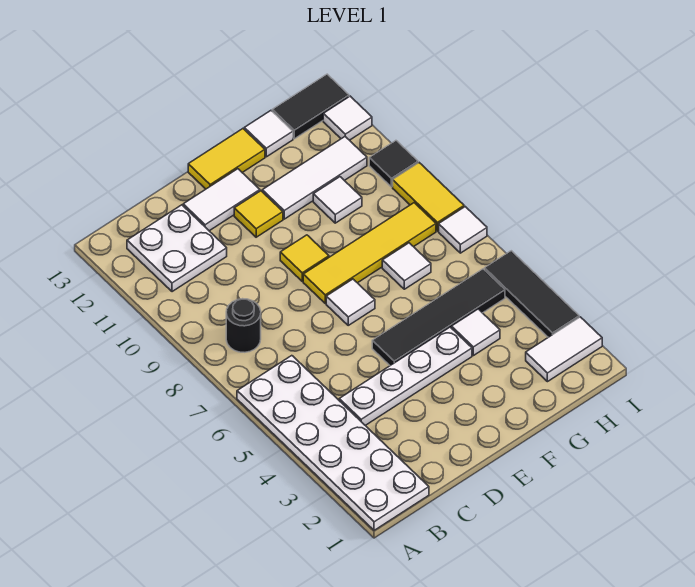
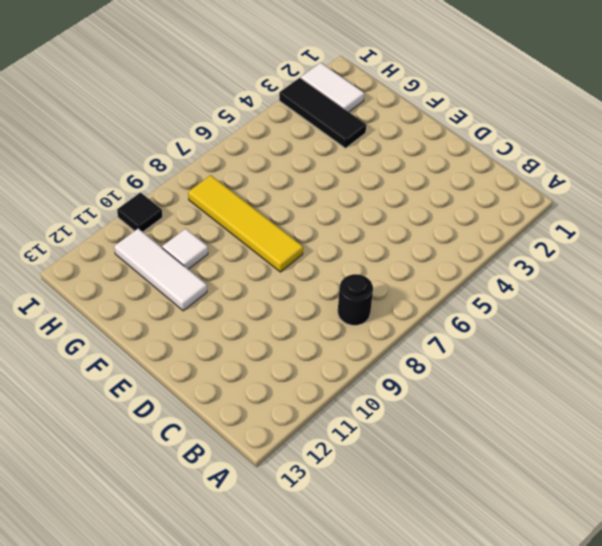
black 1x3 tile [279,78,366,148] -> black 1x3 tile turned to [485,251,579,337]
none -> white 2x6 plate [237,356,429,530]
none -> white 2x2 plate [127,205,227,292]
none -> white 1x4 plate [339,327,472,426]

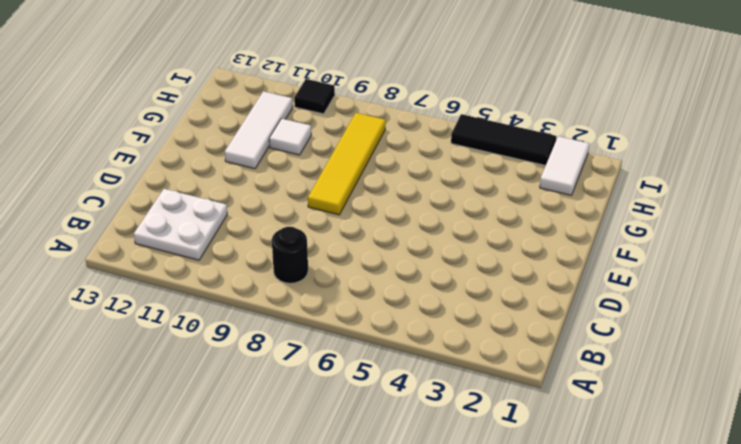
none -> white 2x6 plate [237,356,429,530]
none -> white 1x4 plate [339,327,472,426]
none -> white 1x2 tile [183,169,260,231]

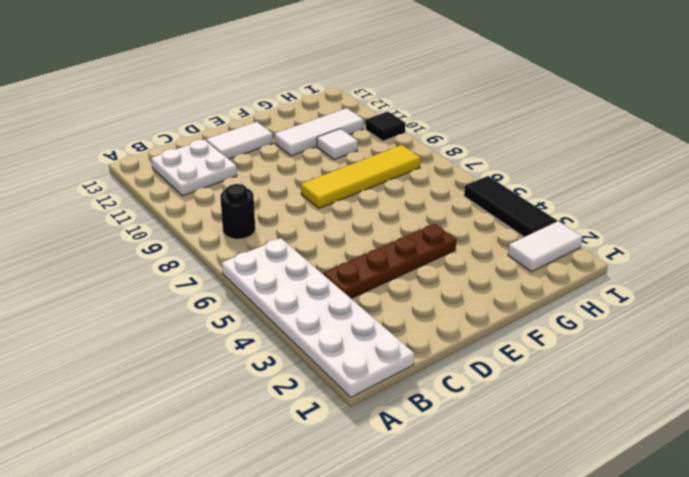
brown 1x4 plate [323,224,457,298] -> white 1x4 plate [339,327,472,426]
none -> black 1x4 tile [372,269,505,365]
none -> white 1x1 tile [326,279,375,325]
none -> yellow 1x1 tile [280,235,329,281]

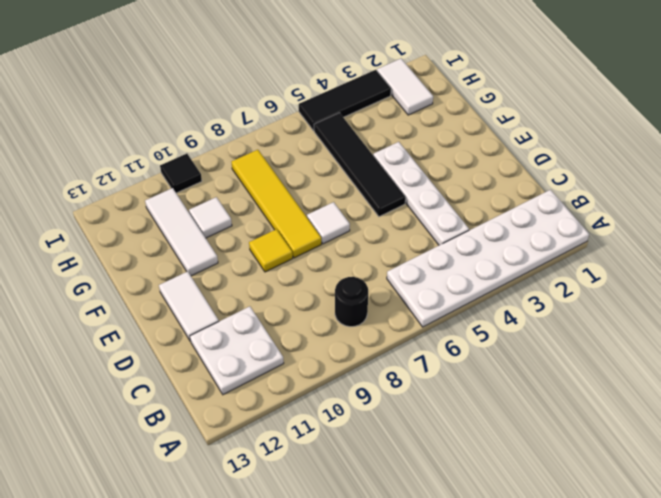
none -> yellow 1x1 tile [234,191,283,237]
none -> yellow 1x2 tile [188,129,265,189]
none -> white 1x1 tile [451,309,500,356]

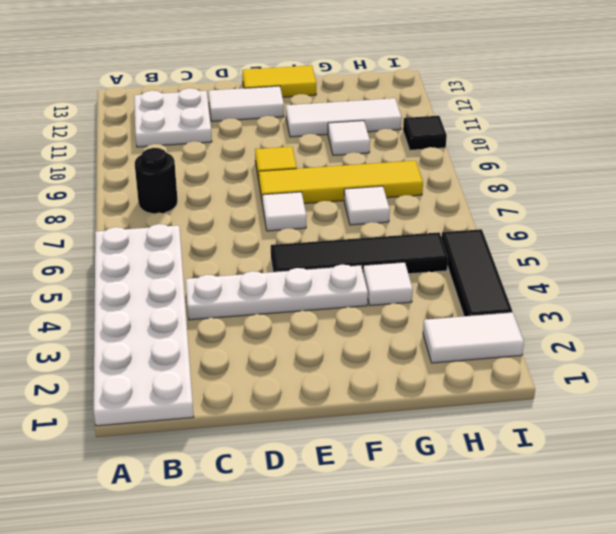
none -> yellow 1x1 tile [234,191,283,237]
none -> white 1x1 tile [244,111,293,157]
none -> black 1x2 tile [272,74,349,139]

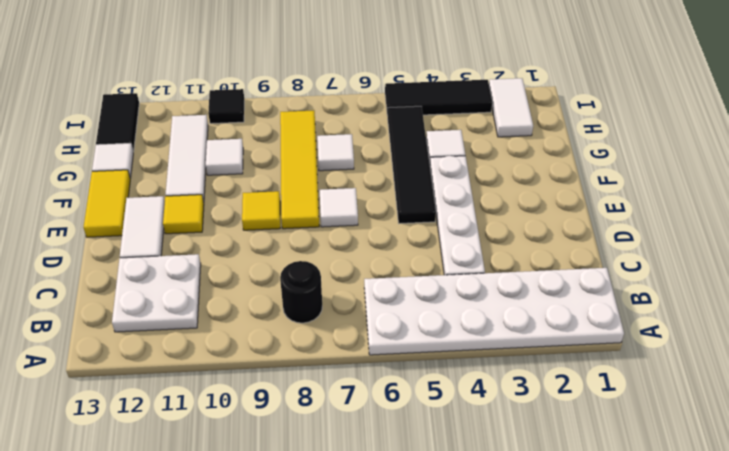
none -> white 1x1 tile [439,207,487,253]
none -> yellow 1x2 tile [393,163,464,231]
none -> white 1x1 tile [323,96,372,140]

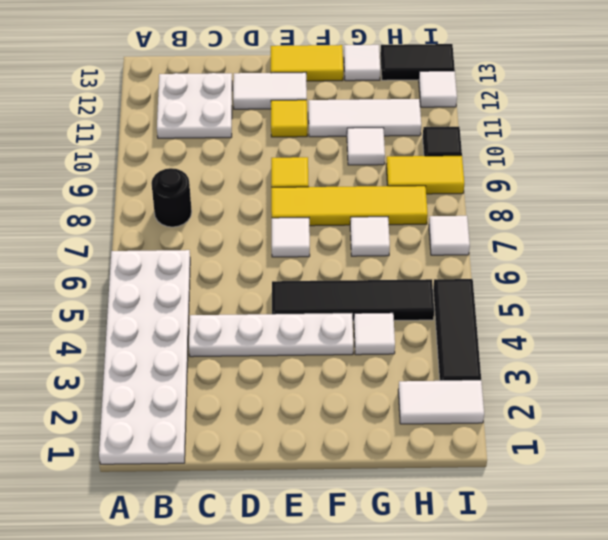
yellow 1x2 tile [386,156,464,194] -> yellow 1x2 tile turned to [393,163,464,231]

